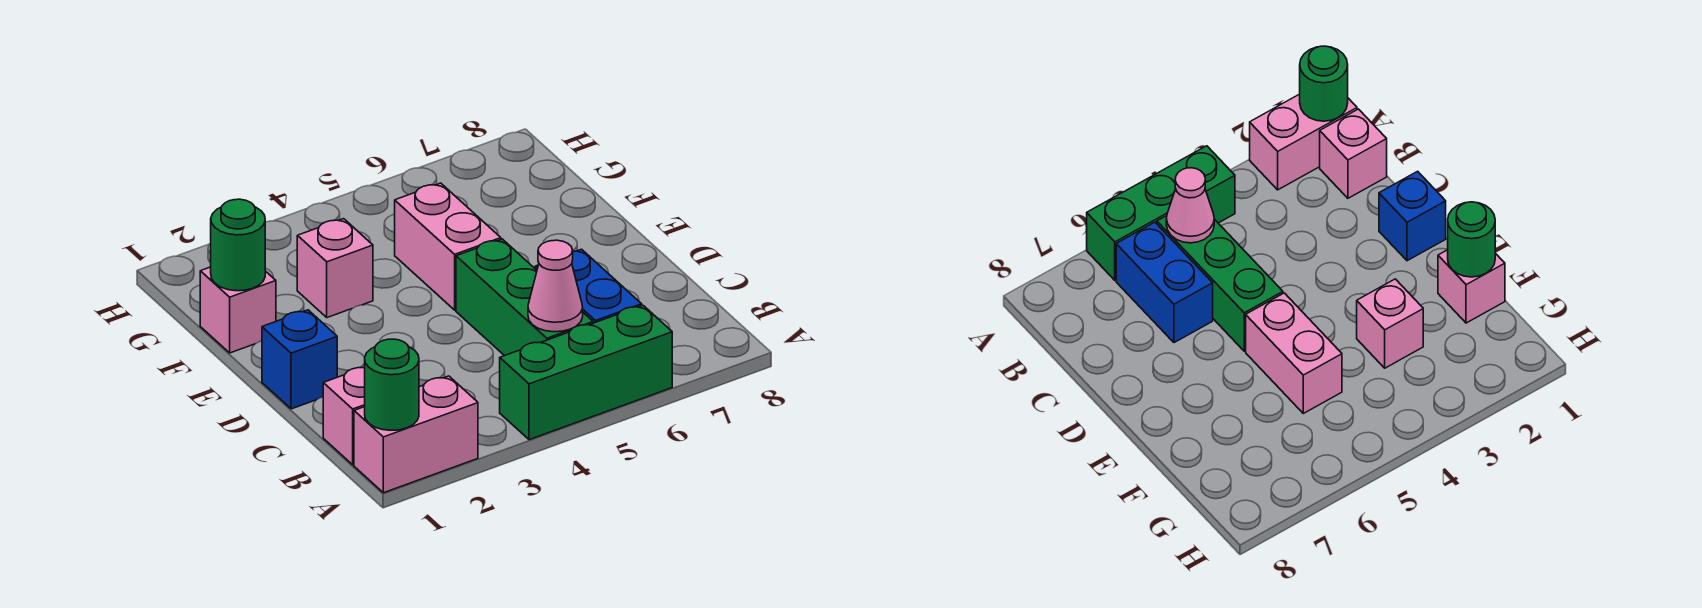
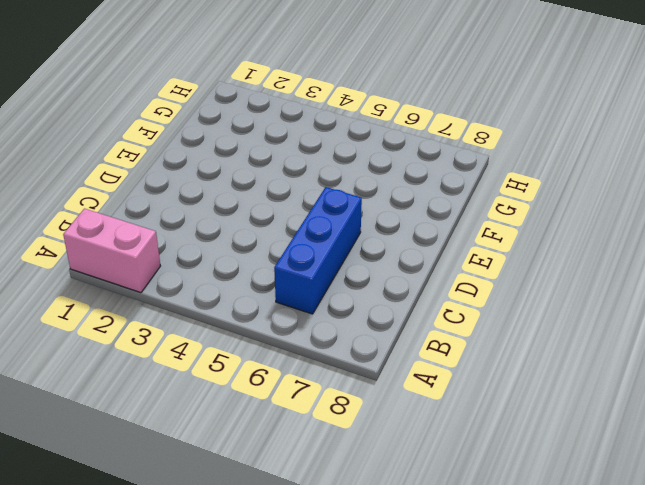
blue 1x3 brick [274,187,362,314] -> blue 1x2 brick [535,249,642,323]
none -> green 1x3 brick [500,305,672,440]
none -> pink 1x1 brick [323,368,365,465]
none -> green 1x3 brick [456,239,593,356]

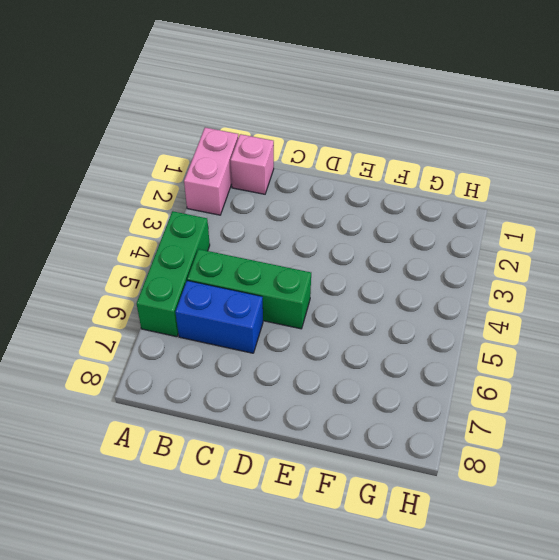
none -> blue 1x1 brick [262,310,337,409]
none -> pink 1x2 brick [395,183,501,310]
none -> pink 1x1 brick [200,267,276,353]

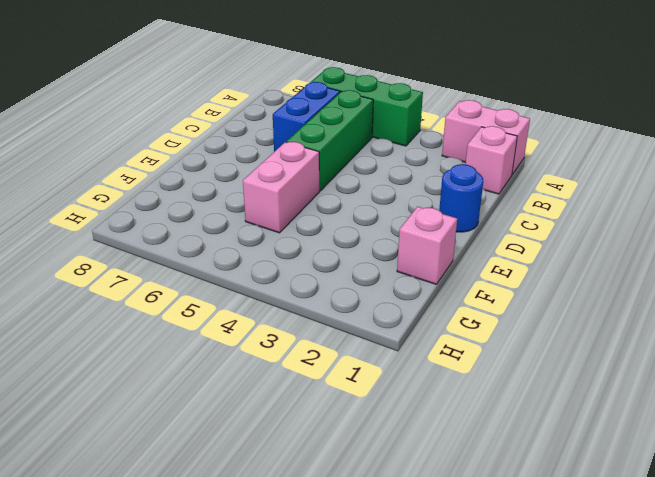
blue 1x1 round brick [439,164,483,232] -> blue 1x1 brick [262,310,337,409]
none -> pink 1x1 brick [297,219,373,318]
none -> green 1x1 round brick [365,339,419,430]
none -> pink 1x1 cone [528,240,583,332]

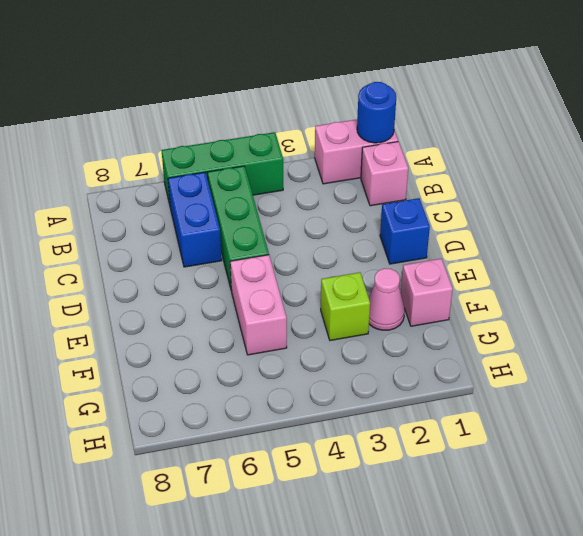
blue 1x1 round brick [357,82,396,143] -> green 1x1 round brick [365,339,419,430]
pink 1x1 cone [369,268,405,330] -> pink 1x1 cone moved to [528,240,583,332]
lime 1x1 brick [321,272,370,341] -> pink 1x1 brick [297,219,373,318]
none -> green 1x1 round brick [211,199,265,291]

